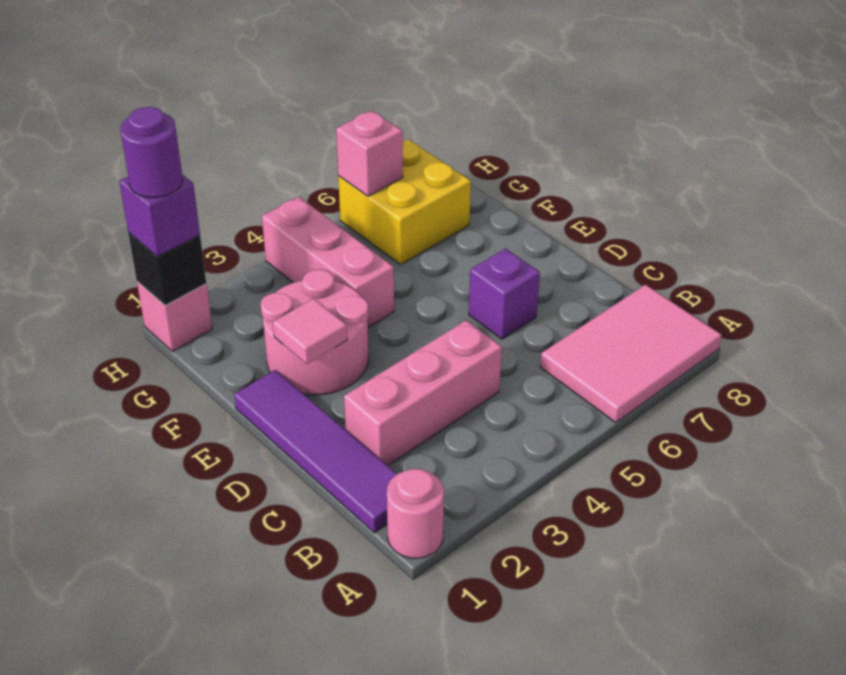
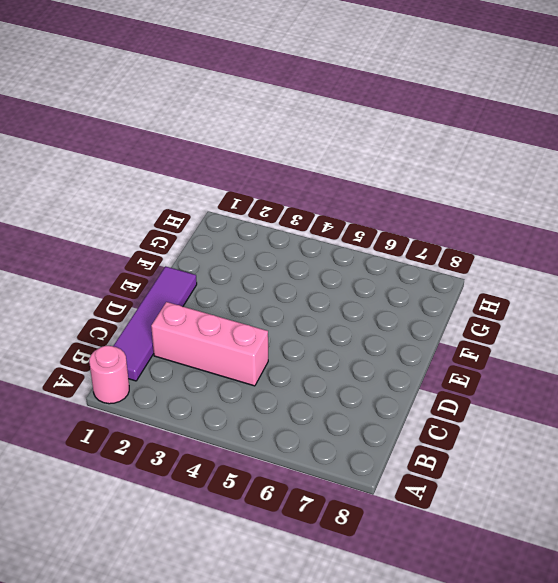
none -> pink 2x3 tile [540,285,722,422]
none -> purple 1x1 brick [469,249,540,339]
none -> pink 2x2 round brick [261,269,369,395]

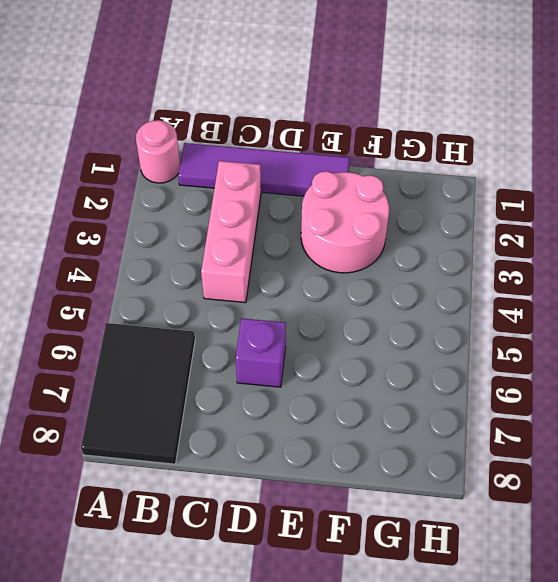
black 2x3 tile [81,323,195,464] -> pink 2x3 tile [540,285,722,422]
none -> pink 1x3 brick [262,197,394,327]
none -> yellow 2x2 brick [338,139,471,265]
none -> pink 1x1 brick [137,282,212,351]

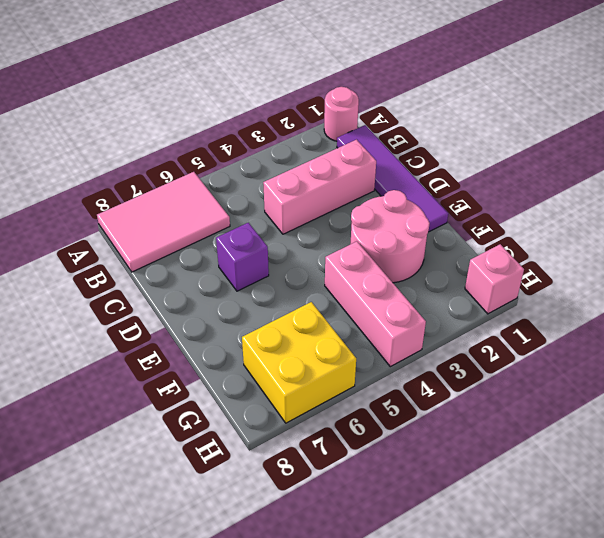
none -> pink 1x1 tile [273,298,347,364]
none -> black 1x1 brick [128,233,206,305]
none -> pink 1x1 brick [336,111,403,196]

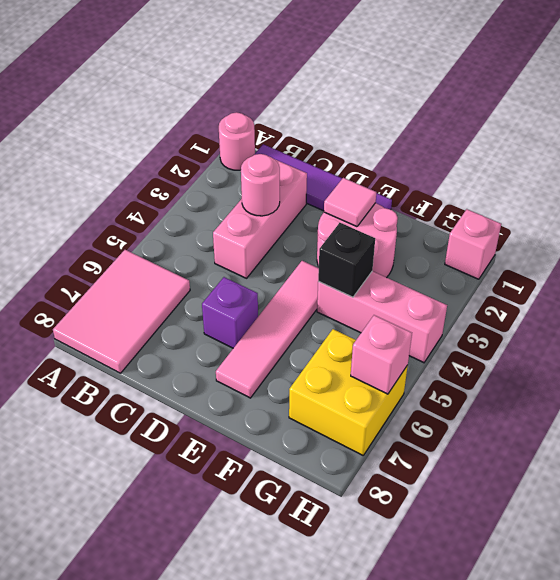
pink 1x1 round brick [241,154,280,216] -> none
pink 1x4 tile [216,261,319,398] -> none
black 1x1 brick [318,223,375,297] -> black 1x1 brick moved to [128,233,206,305]
none -> purple 1x1 brick [119,175,200,256]
none -> purple 1x1 round brick [120,107,183,198]

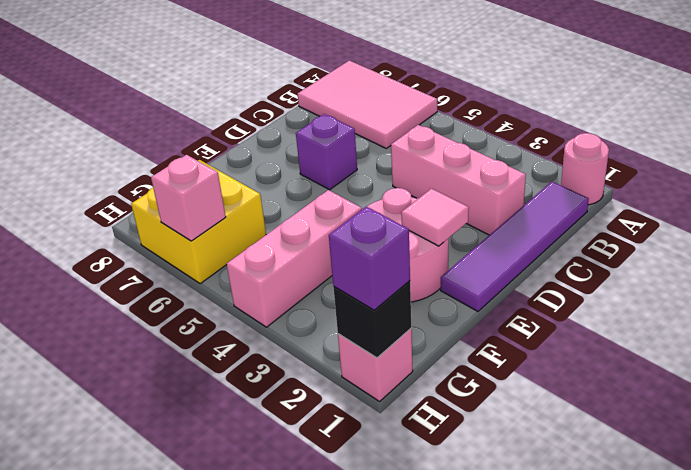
none -> purple 1x1 round brick [120,107,183,198]

